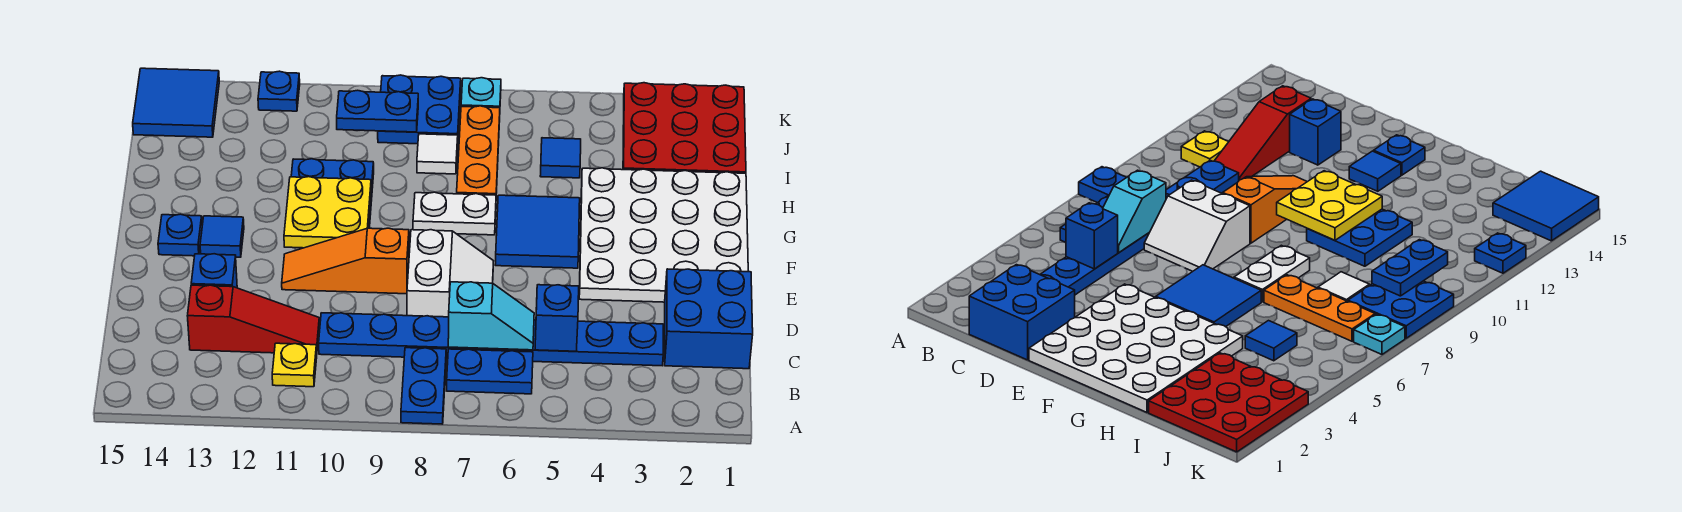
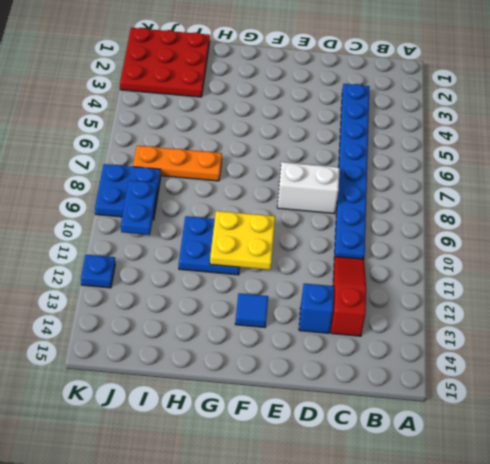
none -> blue 1x2 plate [401,348,446,424]
none -> blue 1x2 plate [447,349,533,394]
none -> yellow 1x1 plate [272,343,317,387]

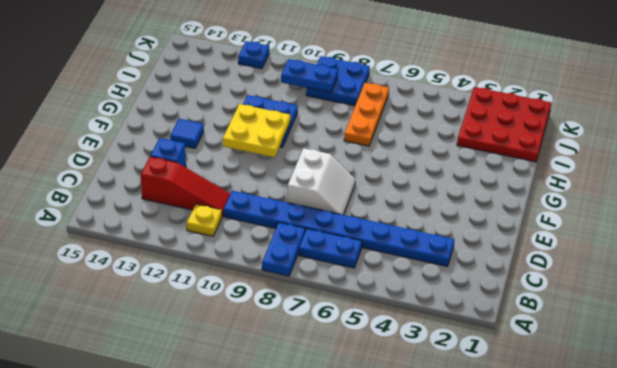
none -> blue 2x2 brick [665,269,753,369]
none -> white 4x4 plate [579,168,748,302]
none -> orange 1x3 slope [282,228,409,294]

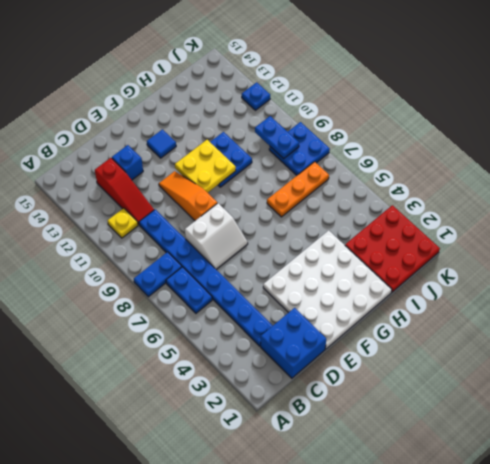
none -> blue 2x2 tile [495,195,580,268]
none -> blue 1x1 plate [158,214,202,256]
none -> white 1x2 plate [413,192,496,235]

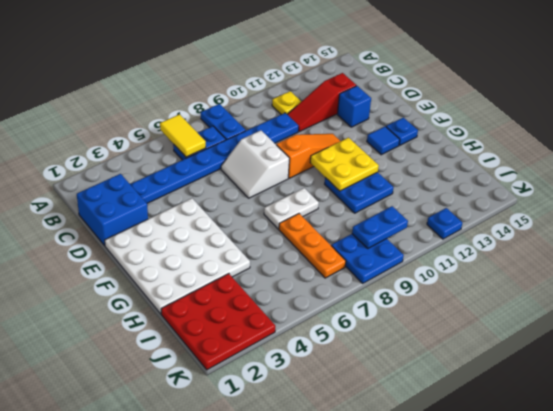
yellow 1x2 tile [160,114,206,157] -> none
none -> blue 2x2 tile [495,195,580,268]
none -> blue 1x1 tile [540,138,581,178]
none -> white 1x1 tile [417,134,458,174]

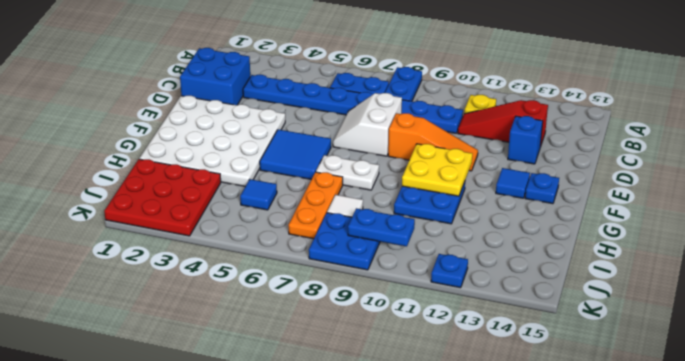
none -> blue 2x2 tile [133,68,219,137]
none -> cyan 1x1 plate [461,78,501,108]
none -> blue 1x1 brick [535,285,579,351]

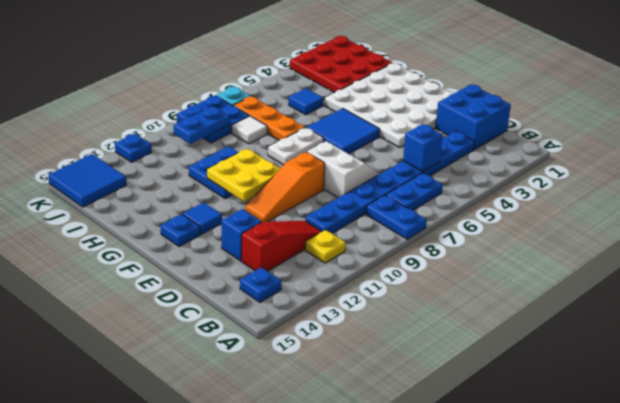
blue 1x1 plate [240,267,281,302] -> none
none -> cyan 1x2 slope [448,282,534,350]

